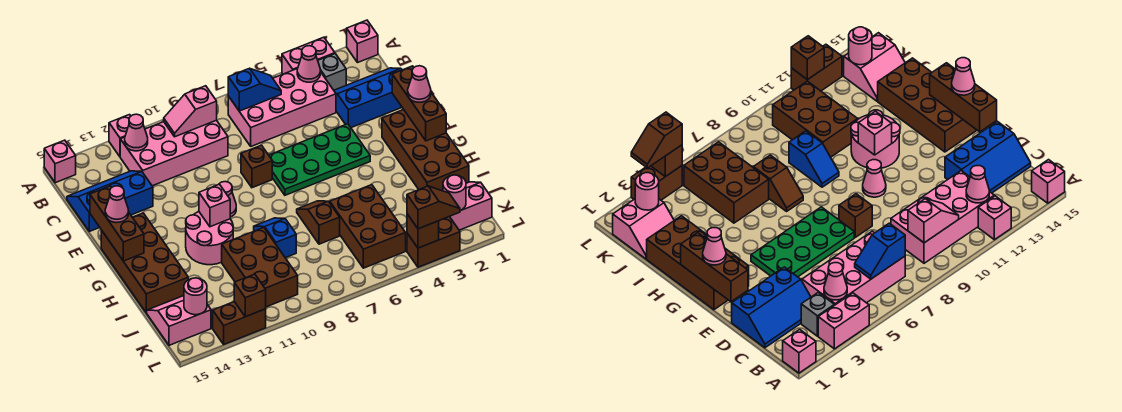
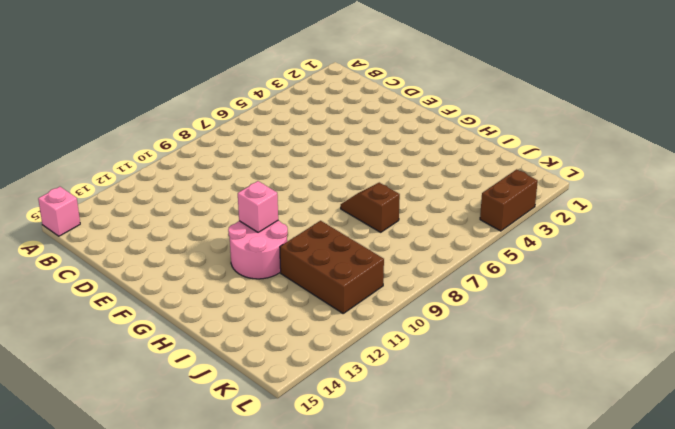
none -> pink 1x1 brick [347,20,378,63]
none -> pink 1x2 brick [282,37,335,74]
none -> pink 1x1 brick [109,115,131,156]
none -> grey 1x1 brick [318,54,346,90]

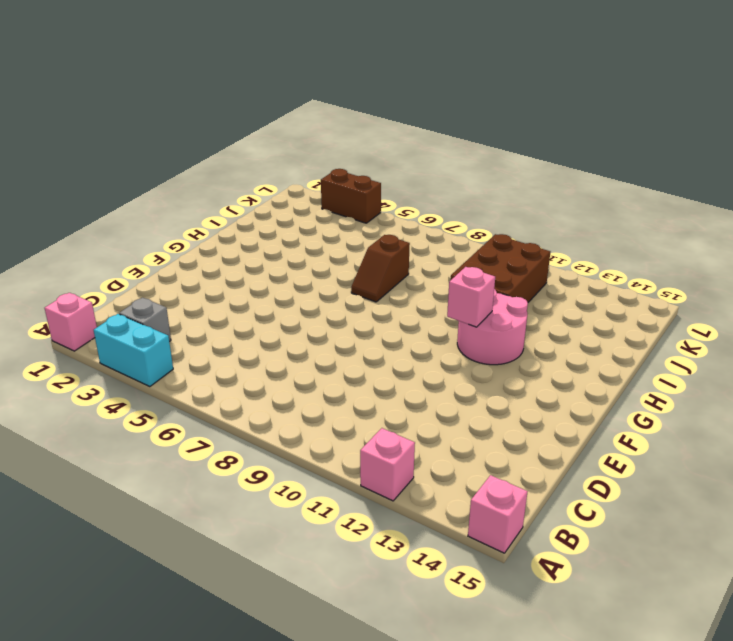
cyan 1x2 brick [94,314,173,387] -> pink 1x2 brick [282,37,335,74]
none -> pink 2x4 brick [228,69,336,146]
none -> pink 2x4 brick [120,120,228,186]
none -> blue 2x3 slope [334,68,402,128]
none -> blue 2x3 slope [67,171,153,231]

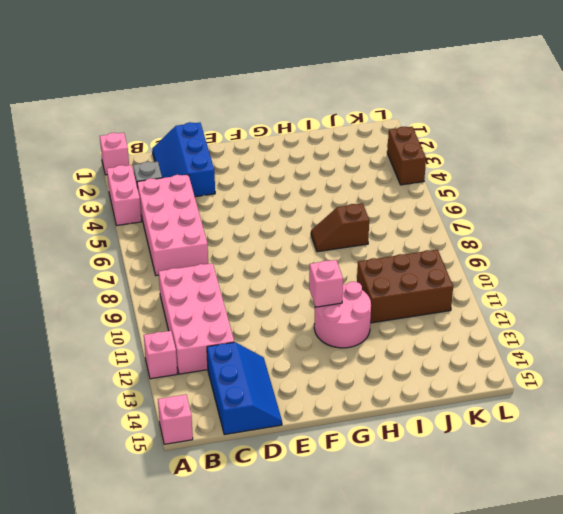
blue 2x3 slope [207,342,282,435] -> blue 2x3 slope turned to [67,171,153,231]
none -> green 2x4 plate [269,124,370,195]
none -> brown 1x1 brick [241,145,272,188]
none -> brown 2x4 brick [382,110,469,191]
none -> pink 1x1 cone [220,182,236,217]

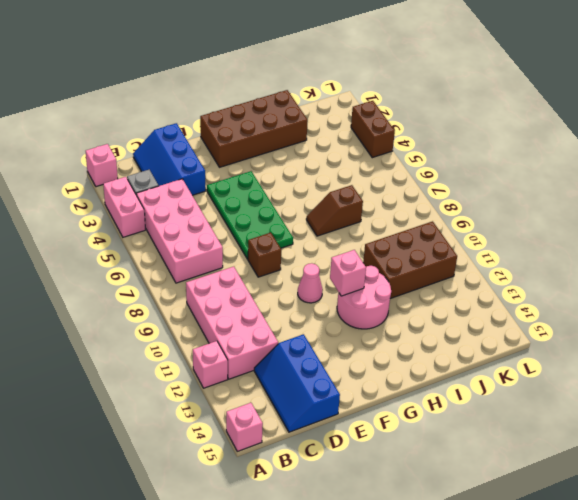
none -> brown 2x4 brick [101,213,188,313]
none -> blue 1x2 slope [254,218,296,258]
none -> brown 2x3 brick [330,185,406,268]
none -> pink 2x2 slope [450,182,492,230]

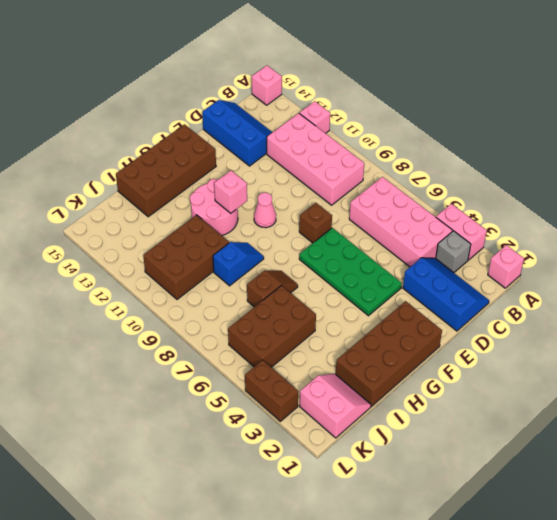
none -> pink 2x2 slope [147,296,211,345]
none -> brown 1x2 brick [213,302,266,344]
none -> pink 1x1 cone [297,46,320,82]
none -> blue 1x2 slope [228,68,281,111]

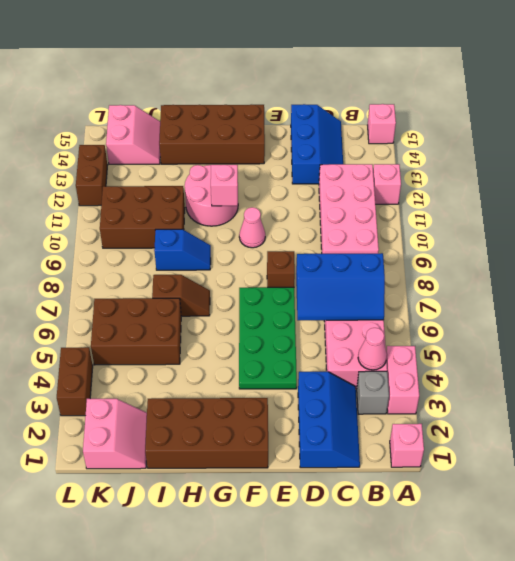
blue 2x3 slope [296,253,385,320] -> blue 1x2 slope [228,68,281,111]
none -> pink 1x2 slope [164,86,217,137]
none -> pink 1x1 cone [125,114,148,151]
none -> brown 1x3 brick [392,66,446,141]
none -> brown 1x3 brick [90,186,144,261]

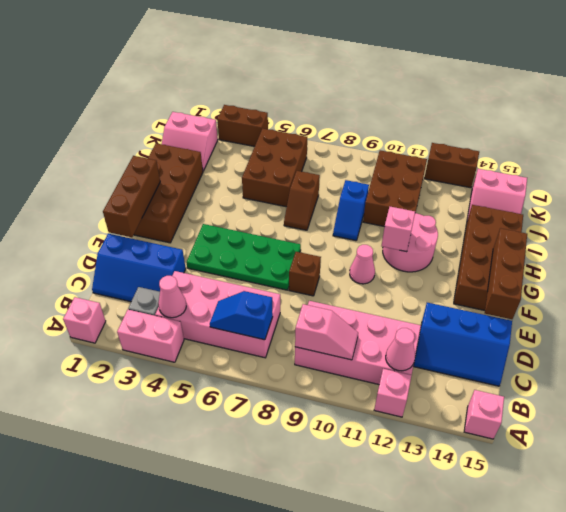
none -> pink 1x1 round brick [443,175,466,211]
none -> pink 1x1 round brick [184,278,207,315]
none -> brown 1x1 brick [407,214,439,248]
none -> brown 1x1 brick [234,274,266,317]

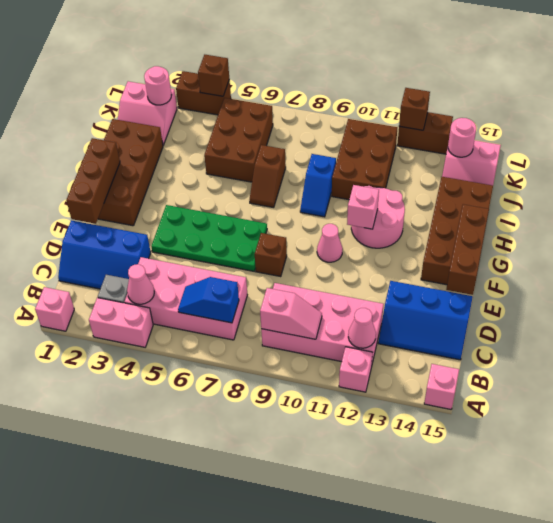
none -> pink 1x1 cone [408,66,431,102]
none -> pink 1x1 cone [105,186,128,223]
none -> brown 1x2 slope [407,186,460,229]

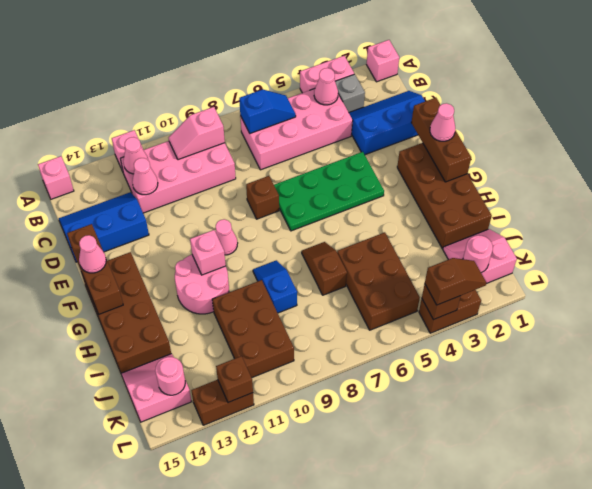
pink 1x1 cone [132,158,158,195] -> none

